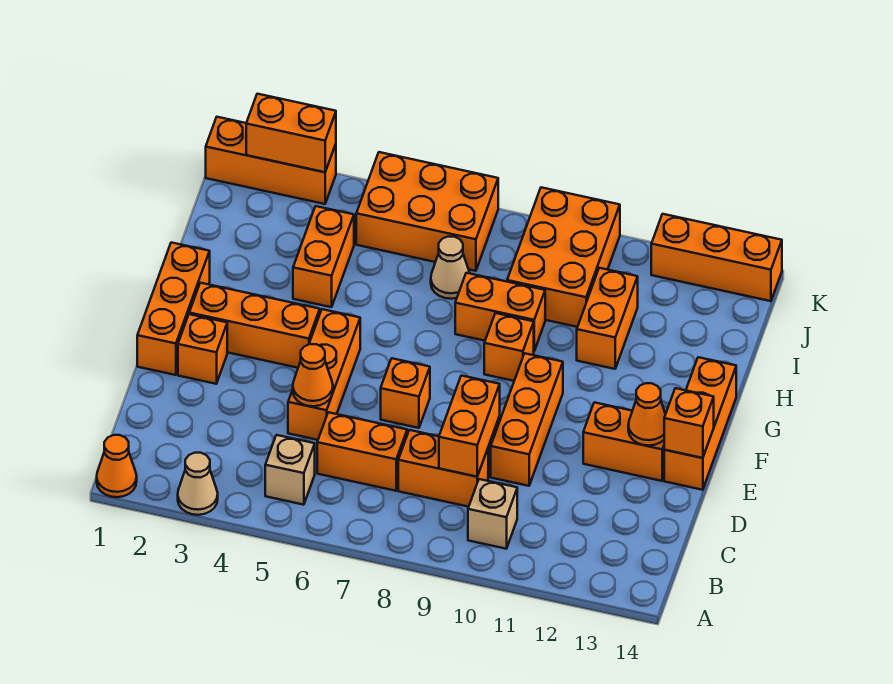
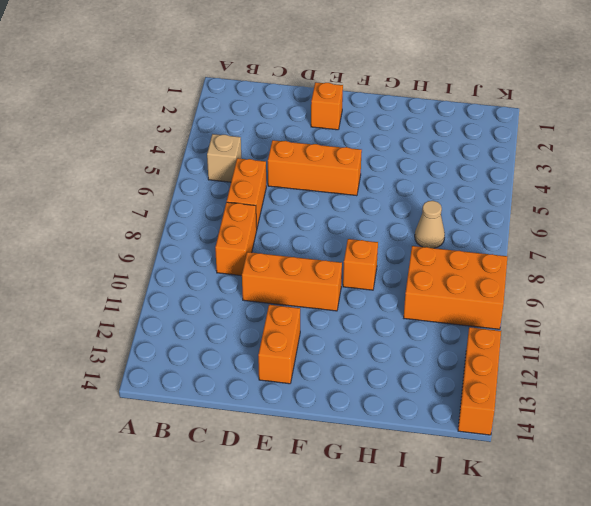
none -> orange 1x1 cone [97,435,137,497]
none -> tan 1x1 cone [178,453,218,515]
none -> tan 1x1 brick [468,479,517,549]

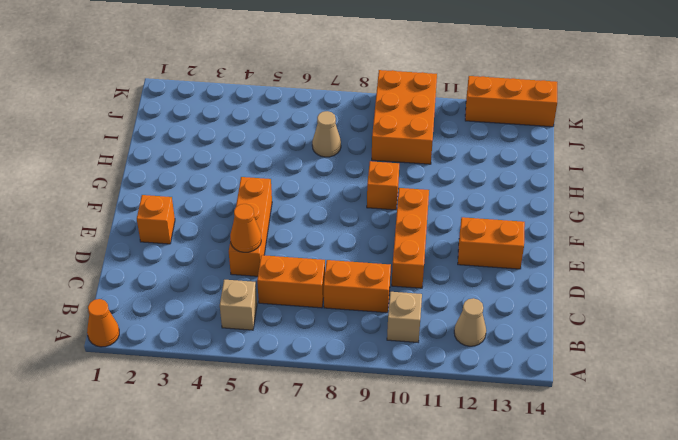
tan 1x1 cone [454,298,486,346] -> tan 1x1 cone moved to [178,453,218,515]
none -> orange 1x3 brick [137,243,210,375]
none -> orange 1x1 brick [381,358,430,428]
none -> orange 1x3 brick [664,357,736,490]

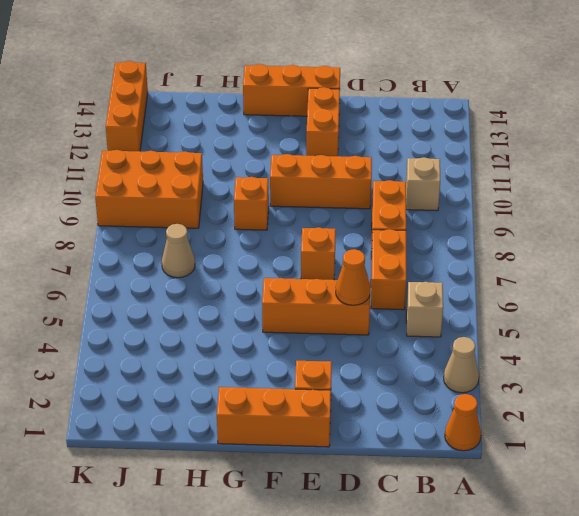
none -> orange 1x3 brick [189,283,320,368]
none -> orange 1x2 brick [293,206,354,307]
none -> orange 1x2 brick [455,273,545,351]

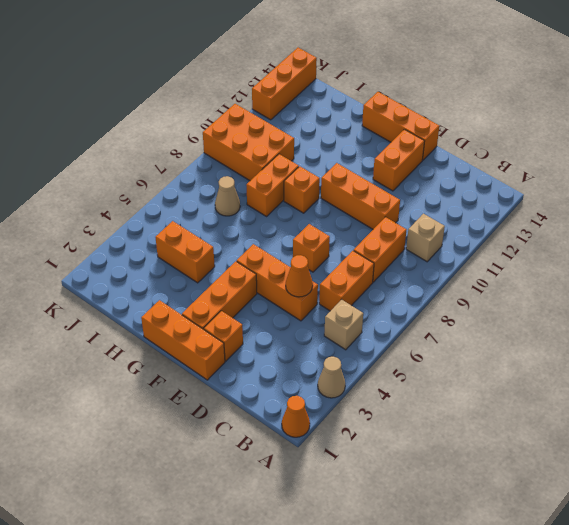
none -> orange 1x2 brick [577,268,638,369]
none -> orange 2x3 brick [356,152,498,271]
none -> orange 1x3 brick [206,117,336,204]

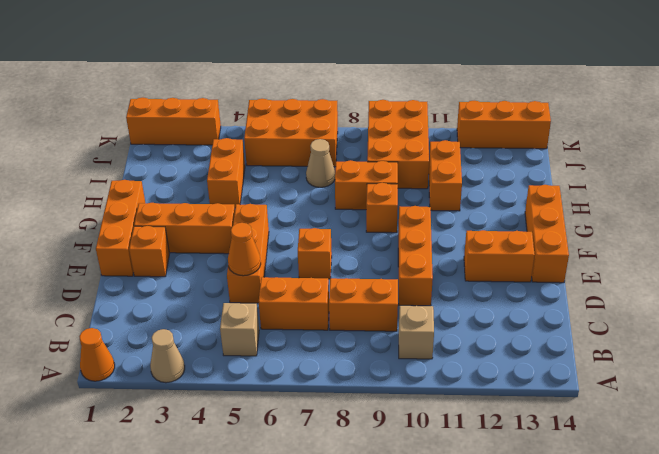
none -> orange 1x2 brick [439,376,500,477]
none -> orange 1x1 cone [628,383,666,446]
none -> orange 1x1 brick [664,388,714,458]

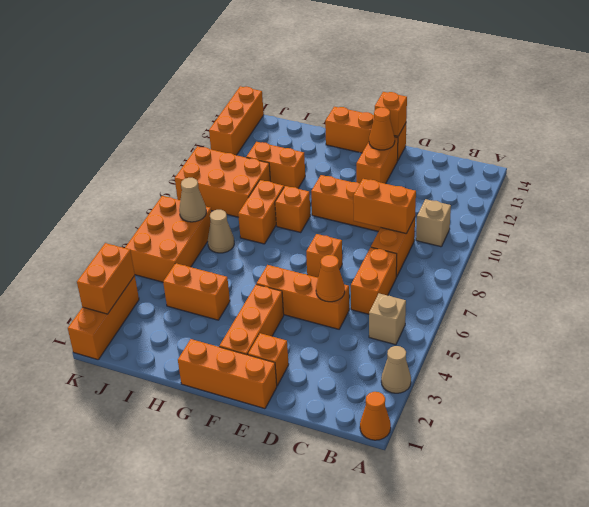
tan 1x1 cone [179,178,206,222] -> none

